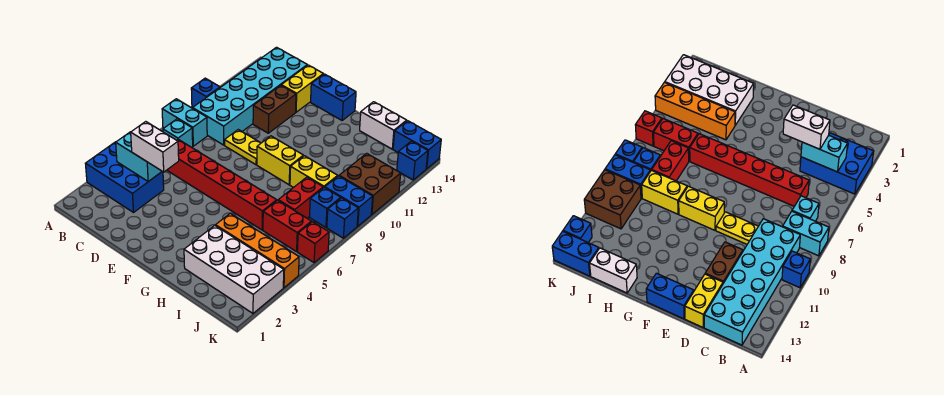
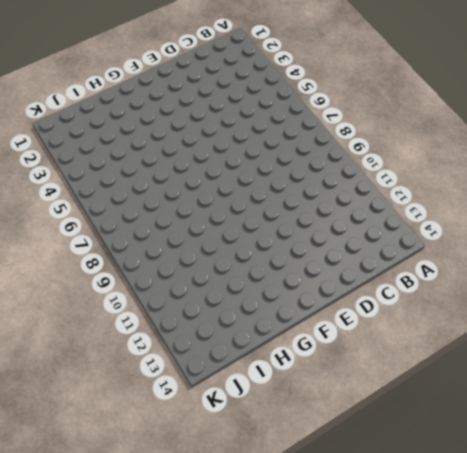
none -> blue 2x3 brick [85,142,164,212]
none -> cyan 1x2 brick [162,99,207,146]
none -> blue 1x1 brick [191,78,220,107]

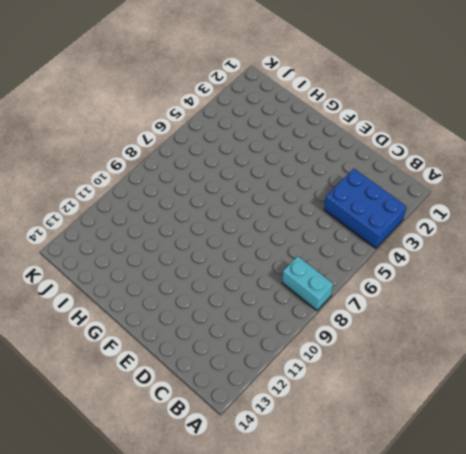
none -> blue 1x1 brick [191,78,220,107]
none -> cyan 1x1 brick [163,119,193,147]
none -> cyan 2x6 brick [193,47,307,145]

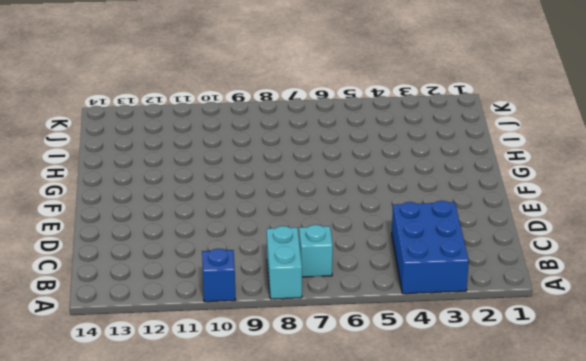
none -> cyan 2x6 brick [193,47,307,145]
none -> red 1x6 brick [167,139,277,230]
none -> yellow 1x2 plate [225,130,261,165]

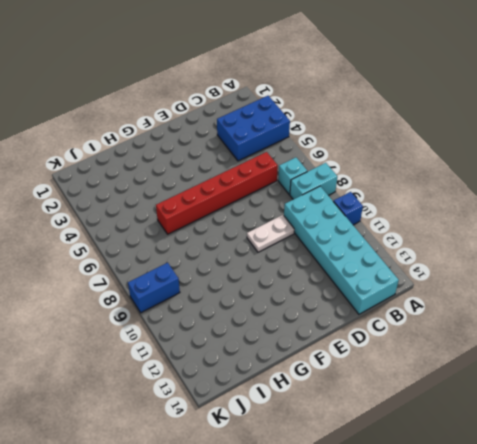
white 1x2 plate [247,215,294,252] -> yellow 1x2 plate [225,130,261,165]
none -> brown 1x2 brick [253,85,296,133]
none -> yellow 1x2 brick [281,65,323,112]
none -> blue 1x2 brick [311,74,356,120]

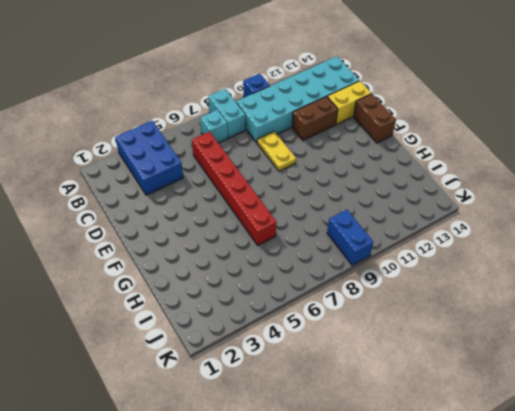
brown 1x2 brick [354,94,396,143] -> blue 1x2 brick [311,74,356,120]
none -> yellow 1x2 brick [257,136,303,185]
none -> white 2x4 brick [184,226,284,313]
none -> orange 1x4 brick [216,213,299,288]

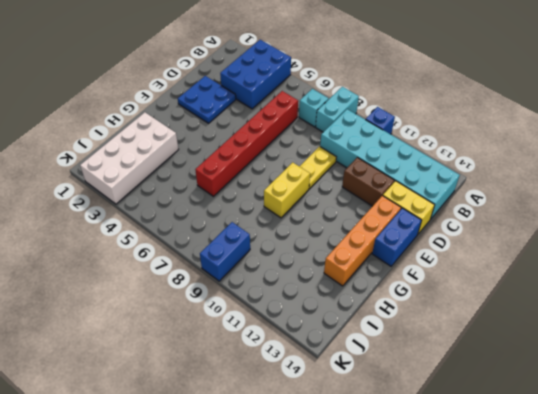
blue 2x2 plate [178,76,236,123] -> none
orange 1x4 brick [324,196,401,286] -> orange 1x4 brick moved to [216,213,299,288]
none -> yellow 1x2 brick [290,156,338,188]
none -> white 1x2 brick [360,102,407,149]
none -> red 1x2 brick [263,200,311,252]

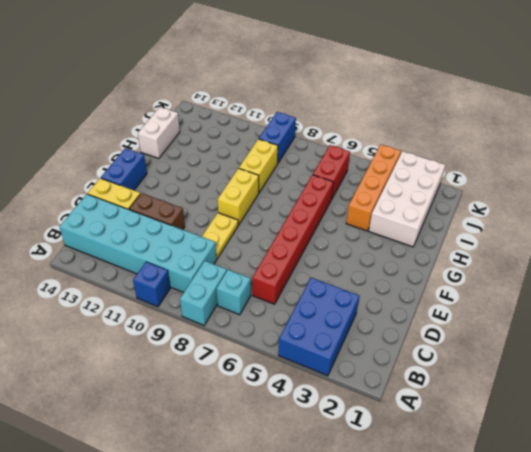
none -> red 1x2 brick [278,177,323,218]
none -> blue 1x1 brick [310,187,341,227]
none -> brown 2x2 brick [339,153,401,214]

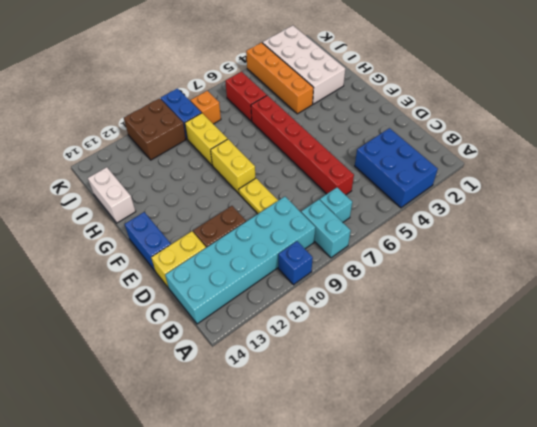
orange 1x1 brick [191,91,221,124] -> blue 1x1 brick [310,187,341,227]
none -> red 1x2 brick [278,177,323,218]
none -> blue 1x2 brick [393,121,441,169]
none -> red 1x1 brick [297,222,329,263]

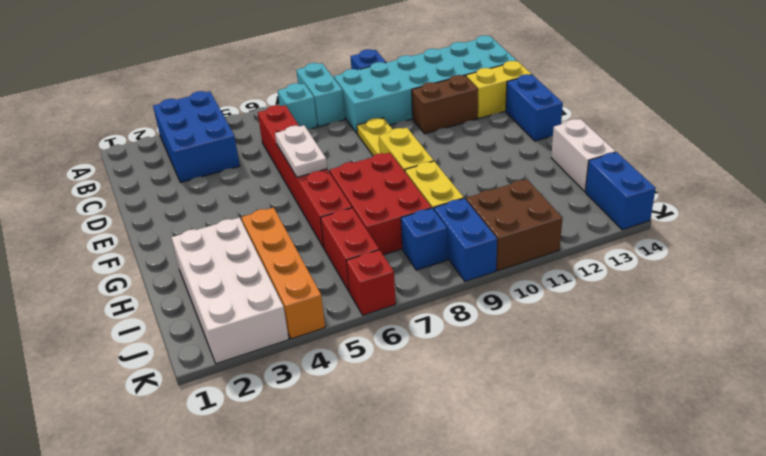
white 1x2 plate [275,125,327,177] -> none
red 2x3 brick [329,153,431,255] -> red 1x2 brick [278,177,323,218]
none -> blue 1x1 brick [327,198,358,238]
none -> blue 1x1 brick [397,141,428,180]
none -> cyan 1x2 brick [116,132,162,181]

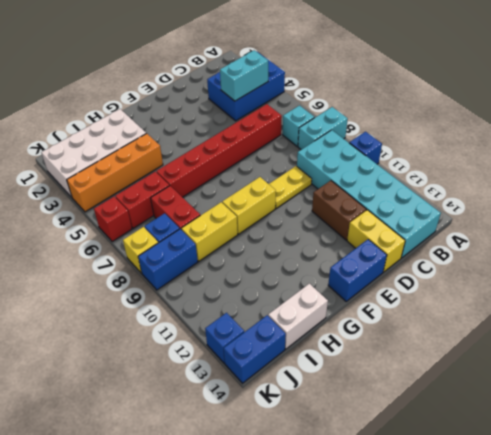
yellow 1x1 brick [123,227,158,273] -> blue 1x1 brick [327,198,358,238]
none -> brown 2x2 brick [339,153,401,214]
none -> white 1x2 brick [131,122,179,172]

